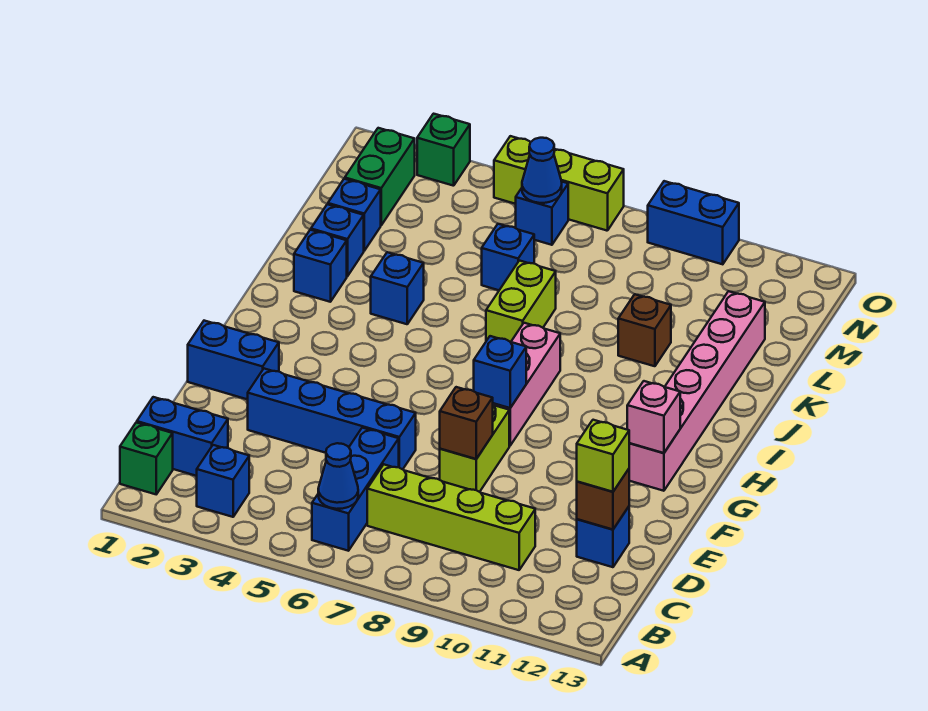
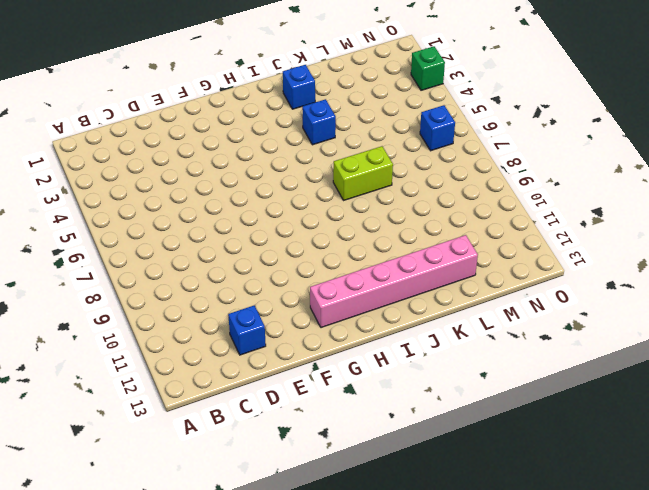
none -> green 1x1 brick [120,422,173,494]
none -> blue 1x1 brick [197,445,249,517]
none -> blue 1x3 brick [312,428,399,551]
none -> blue 1x2 brick [137,397,228,476]

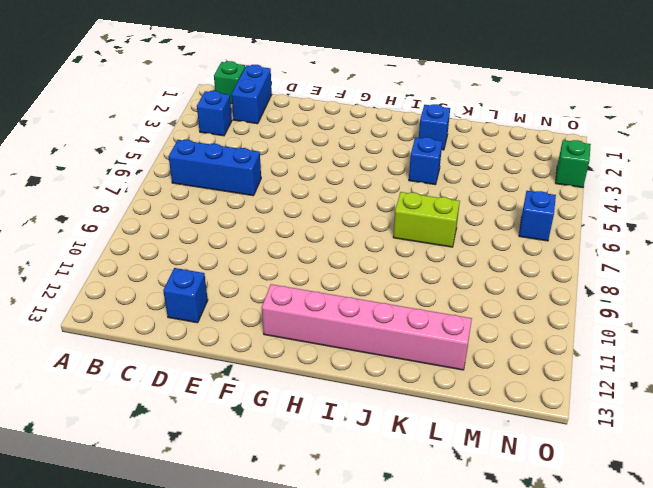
none -> lime 1x4 brick [367,465,535,570]
none -> blue 1x4 brick [248,369,416,469]
none -> lime 1x2 brick [440,405,509,492]
none -> blue 1x2 brick [188,321,279,400]

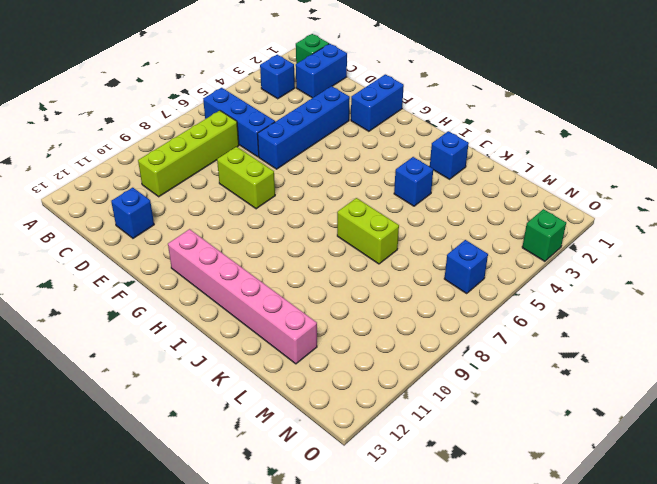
none -> pink 1x3 brick [493,323,560,446]
none -> blue 1x1 brick [311,204,364,276]
none -> brown 1x1 brick [618,294,671,366]
none -> blue 1x1 brick [328,179,381,251]

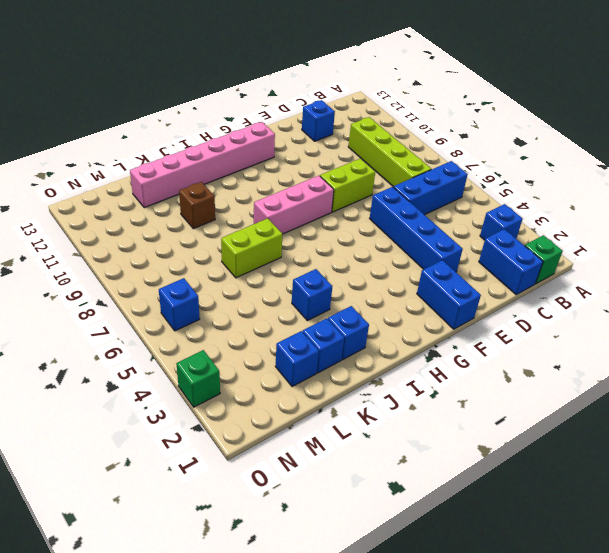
none -> blue 1x1 brick [482,224,534,290]
none -> green 1x2 brick [345,128,415,225]
none -> lime 1x3 brick [494,136,624,231]
none -> blue 1x2 brick [648,181,739,264]

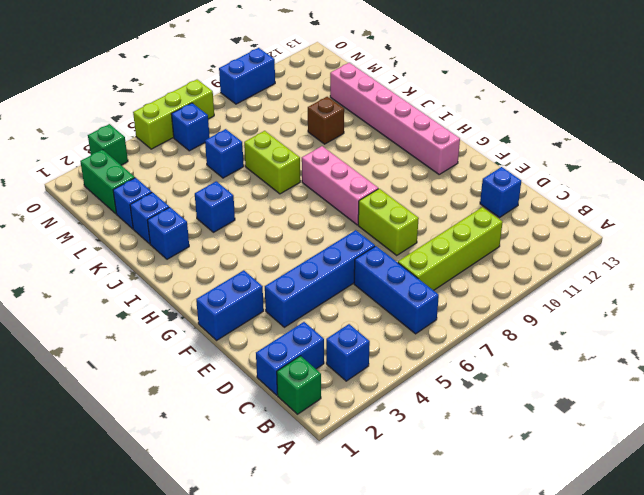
none -> blue 1x1 cone [318,443,358,509]
none -> brown 1x1 brick [577,469,629,529]
none -> brown 1x1 brick [440,387,493,459]
none -> blue 1x1 brick [474,336,526,408]

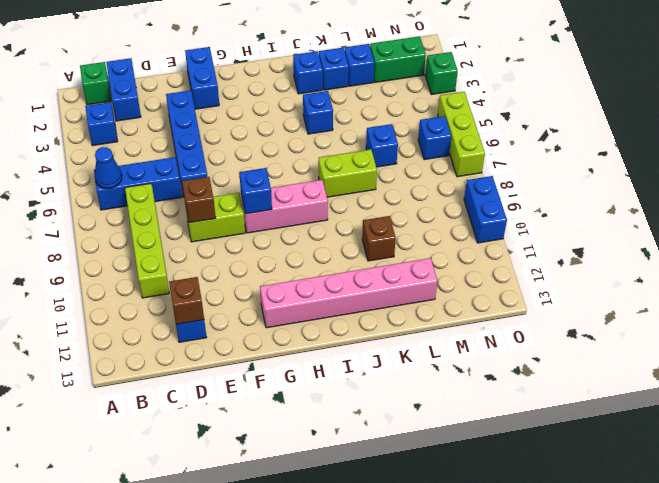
none -> pink 1x1 brick [627,381,680,453]
none -> blue 1x1 cone [522,138,562,203]
none -> lime 1x1 brick [577,420,629,492]

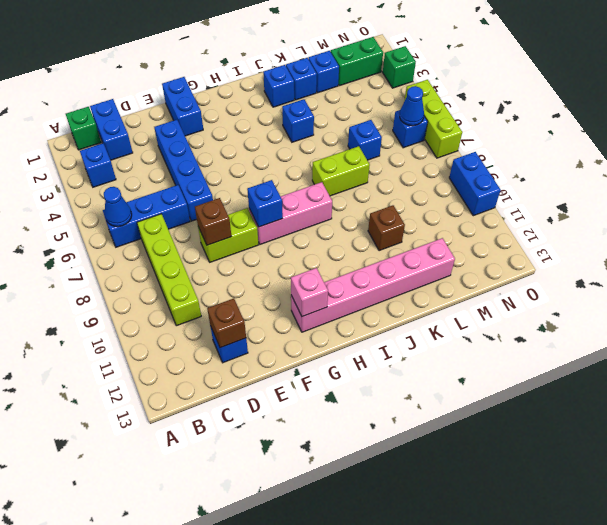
none -> lime 1x1 brick [577,420,629,492]

